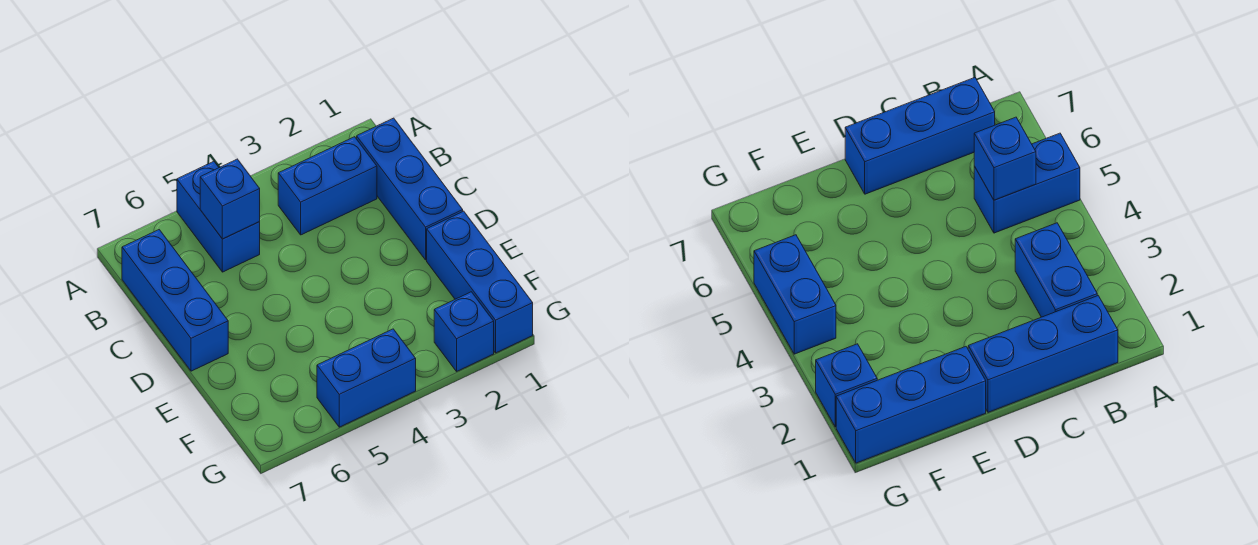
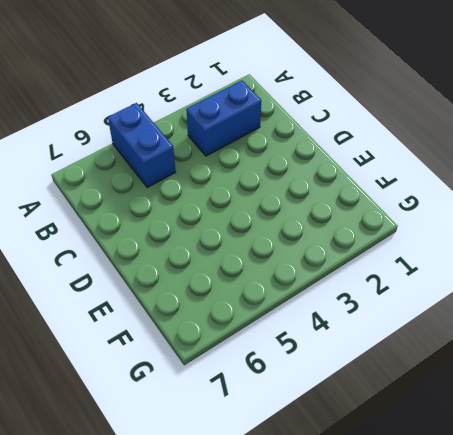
none -> blue 1x3 brick [357,118,463,260]
none -> blue 1x3 brick [122,230,228,371]

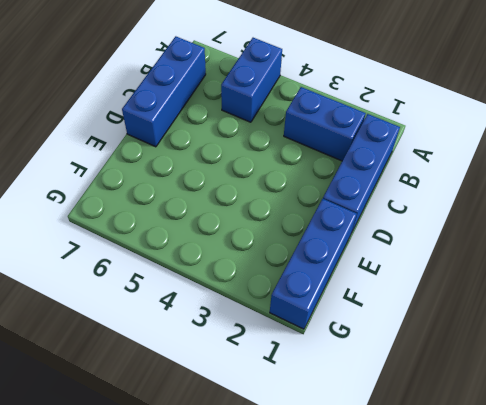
none -> blue 1x1 brick [434,292,494,371]
none -> blue 1x2 brick [317,329,416,427]

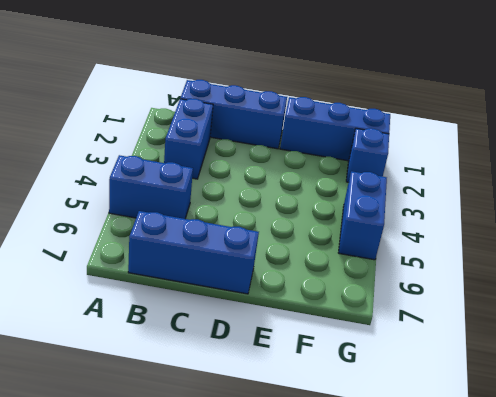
none -> blue 1x1 brick [200,159,260,239]

